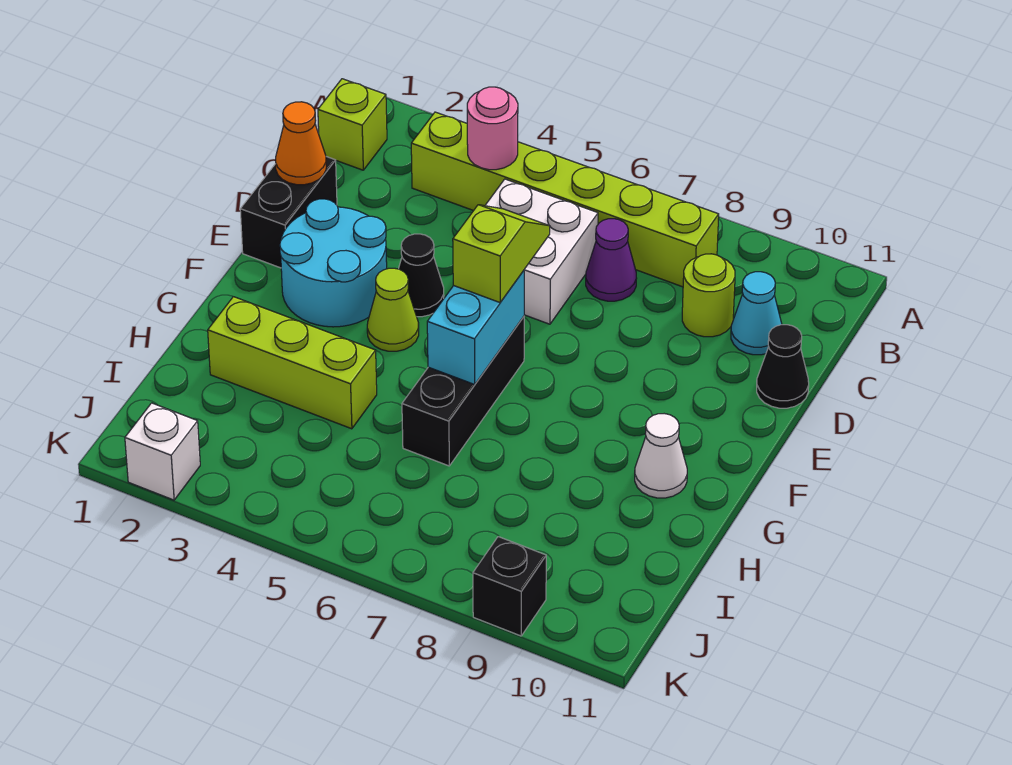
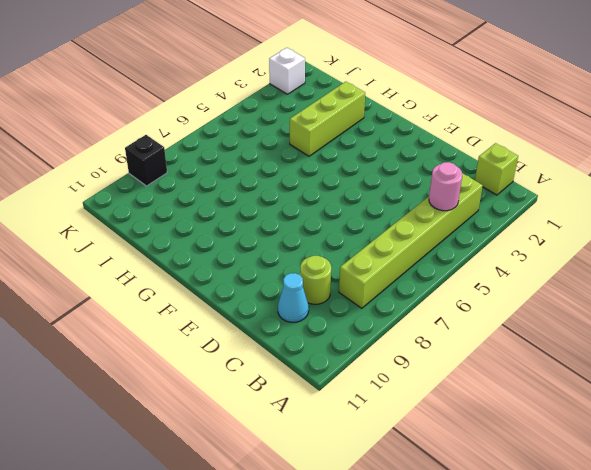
none -> white 2x2 brick [485,179,598,324]
none -> purple 1x1 cone [586,219,637,301]
none -> black 1x2 brick [240,157,337,268]

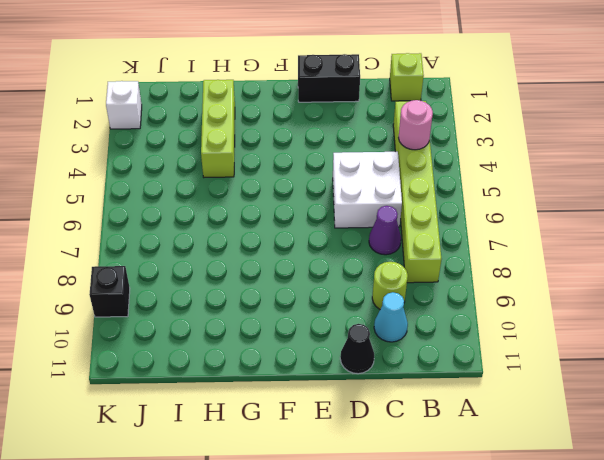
none -> cyan 2x2 round brick [280,199,387,327]
none -> black 1x1 cone [399,234,444,317]
none -> lime 1x1 cone [367,268,419,351]

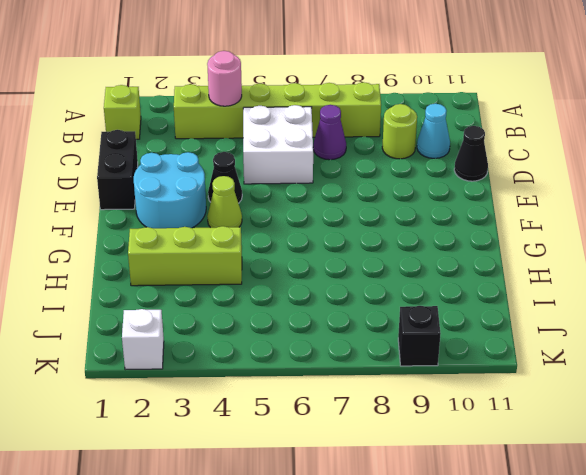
none -> black 1x3 brick [402,317,524,466]
none -> white 1x1 cone [635,414,687,498]
none -> orange 1x1 cone [276,102,326,185]

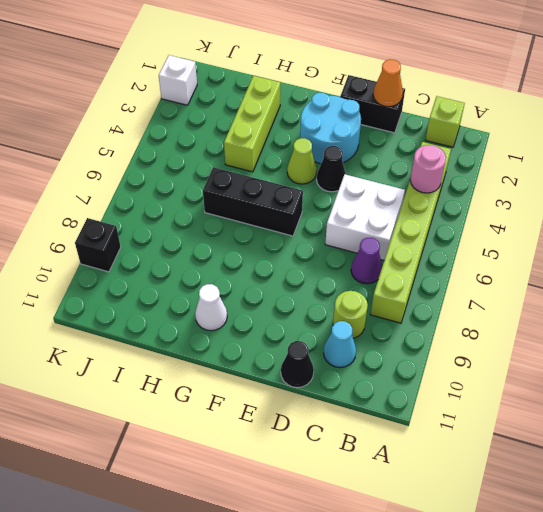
none -> cyan 1x2 brick [427,271,524,384]
none -> lime 1x2 slope [453,205,550,303]

